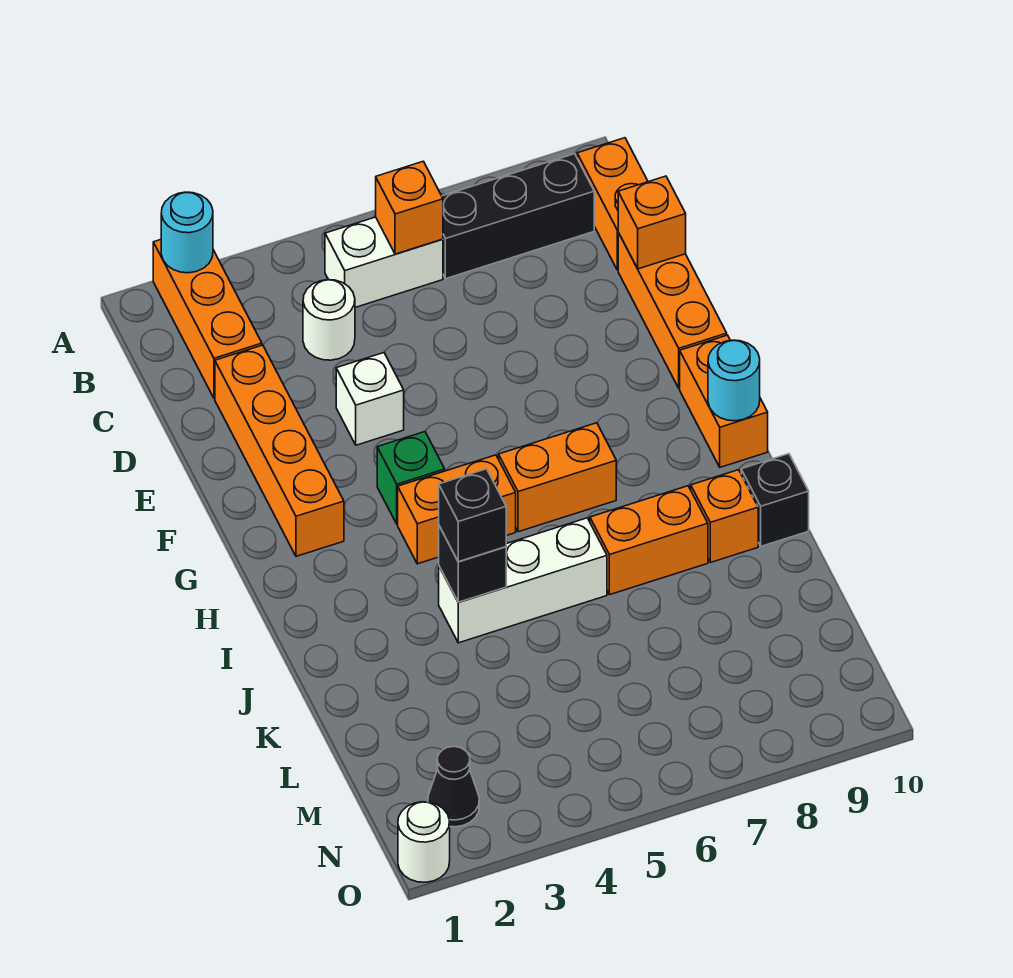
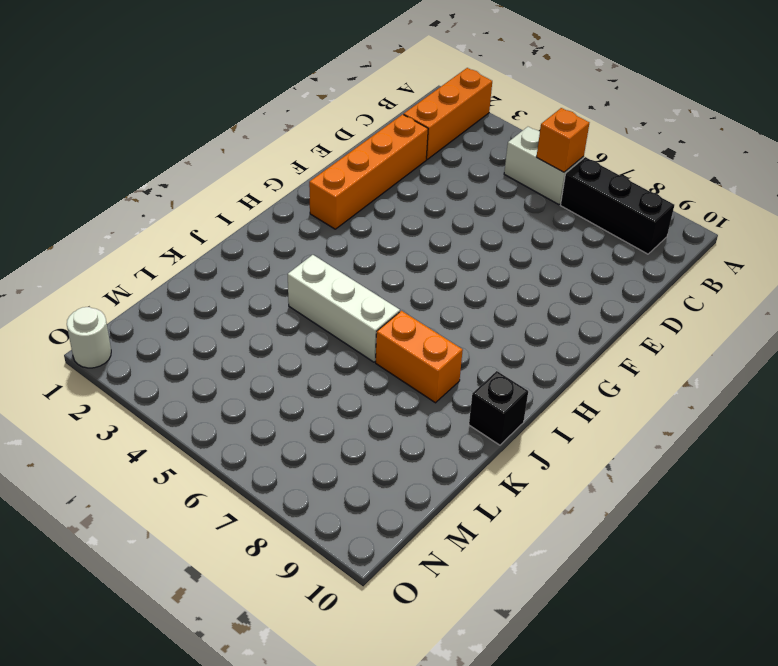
none -> orange 1x2 brick [577,138,648,270]
none -> white 1x1 round brick [303,280,355,360]
none -> orange 1x3 brick [618,233,727,388]

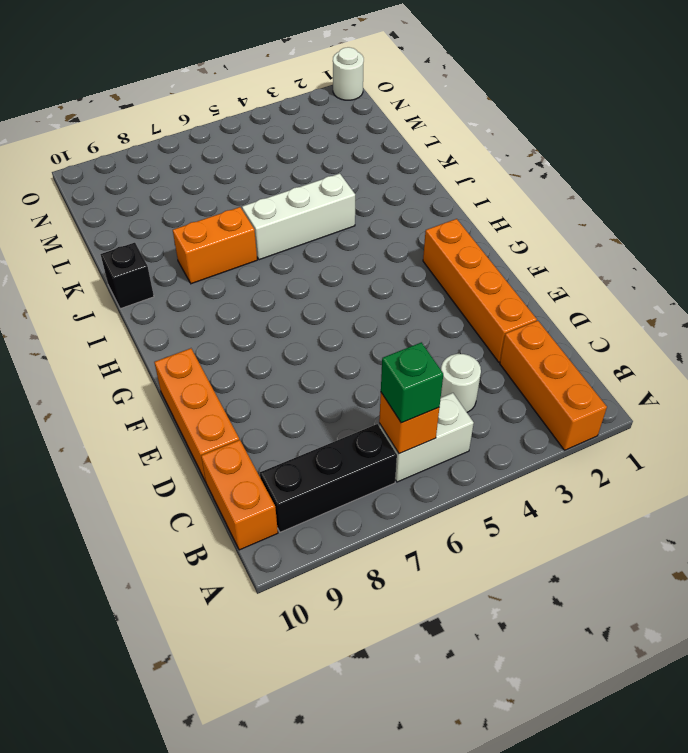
green 1x1 brick [381,342,443,423] -> green 1x1 brick moved to [377,432,445,524]
none -> white 1x1 brick [336,353,404,445]
none -> orange 1x2 brick [680,335,768,467]
none -> orange 1x2 brick [398,455,516,564]

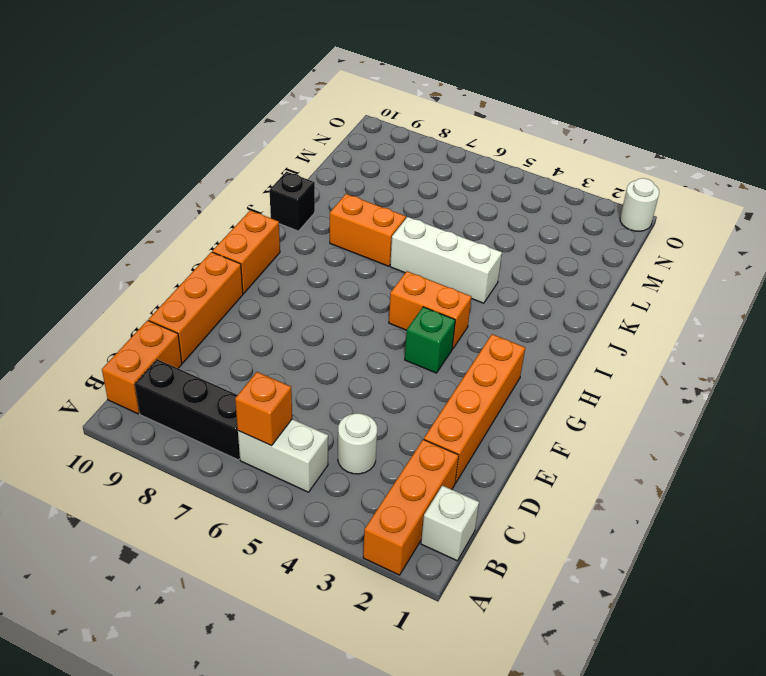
white 1x1 brick [421,485,479,561] -> white 1x1 brick moved to [336,353,404,445]
none -> orange 1x2 brick [499,423,616,532]
none -> orange 1x1 brick [691,470,758,563]
none -> black 1x1 cone [428,747,479,827]

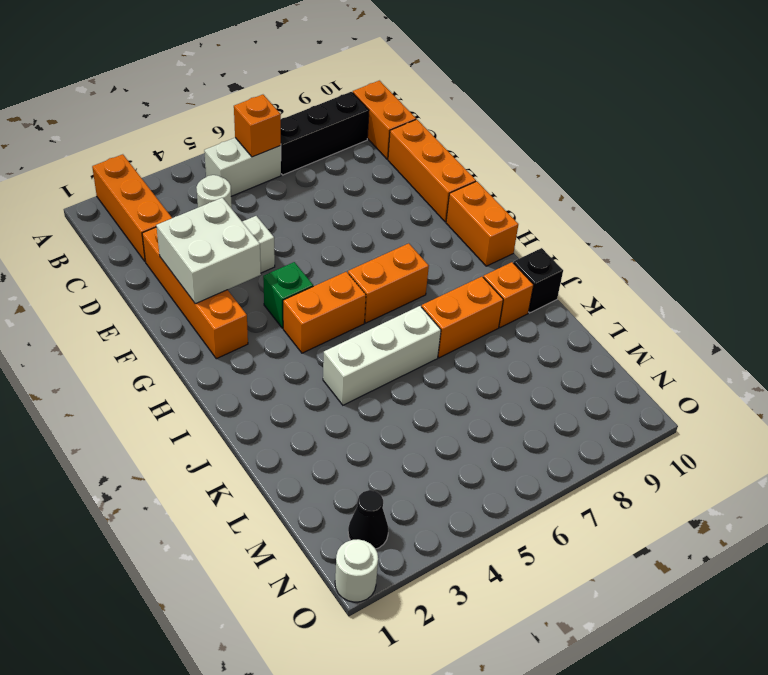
white 2x2 brick [156,198,261,304] -> none
none -> cyan 1x1 round brick [161,192,213,273]
none -> orange 1x1 brick [618,176,686,269]
none -> cyan 1x1 round brick [708,340,760,421]

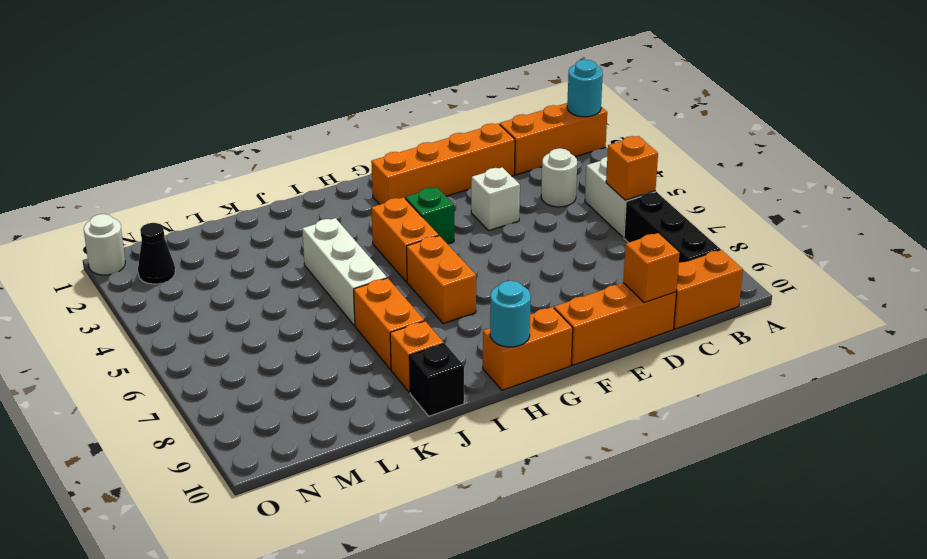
none -> black 1x1 brick [439,526,506,602]
none -> black 1x1 brick [439,469,506,562]

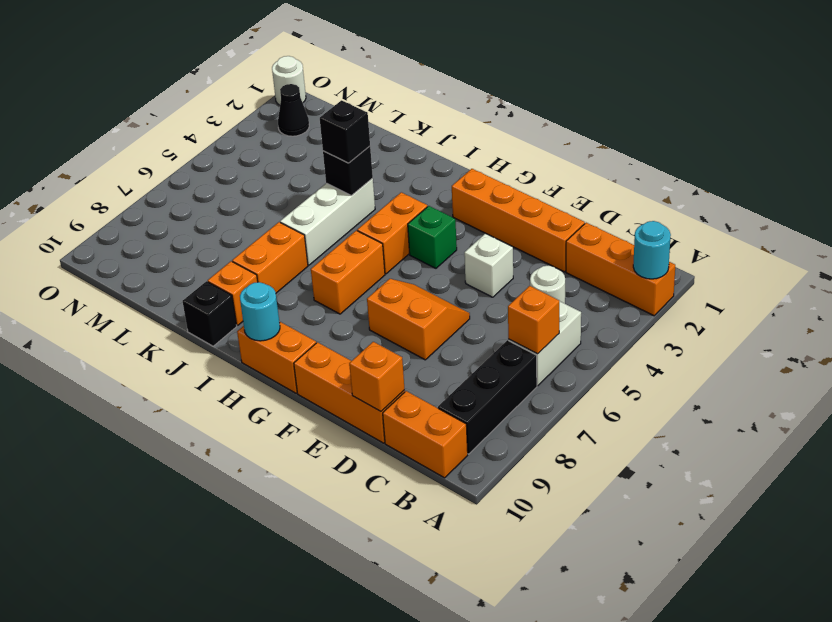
orange 2x2 slope [367,279,470,360] -> none

